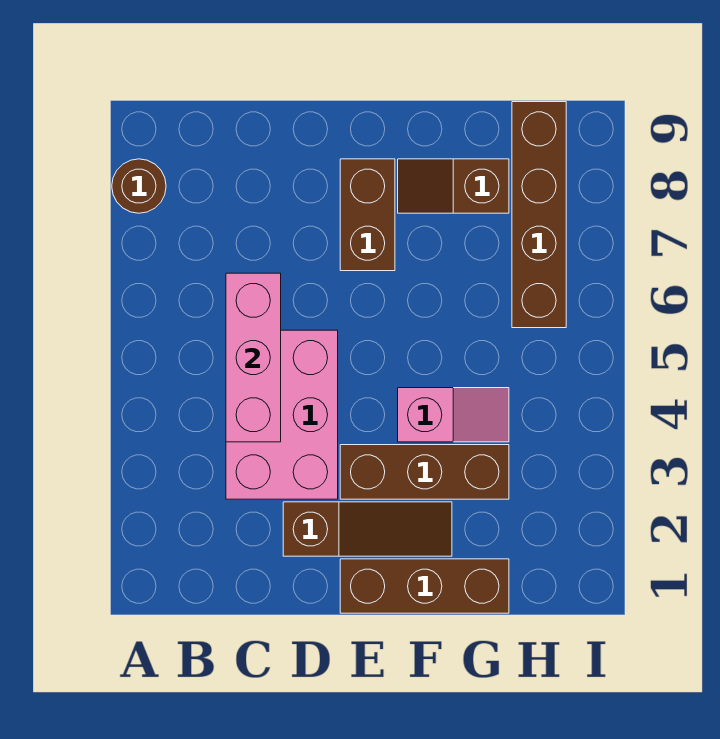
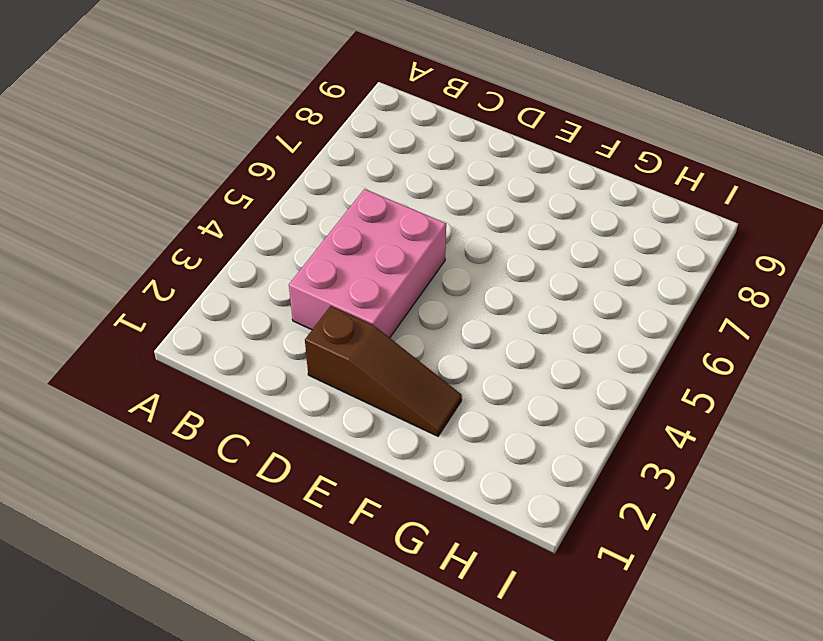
none -> brown 1x1 round brick [112,159,166,213]
none -> brown 1x3 brick [340,559,509,613]

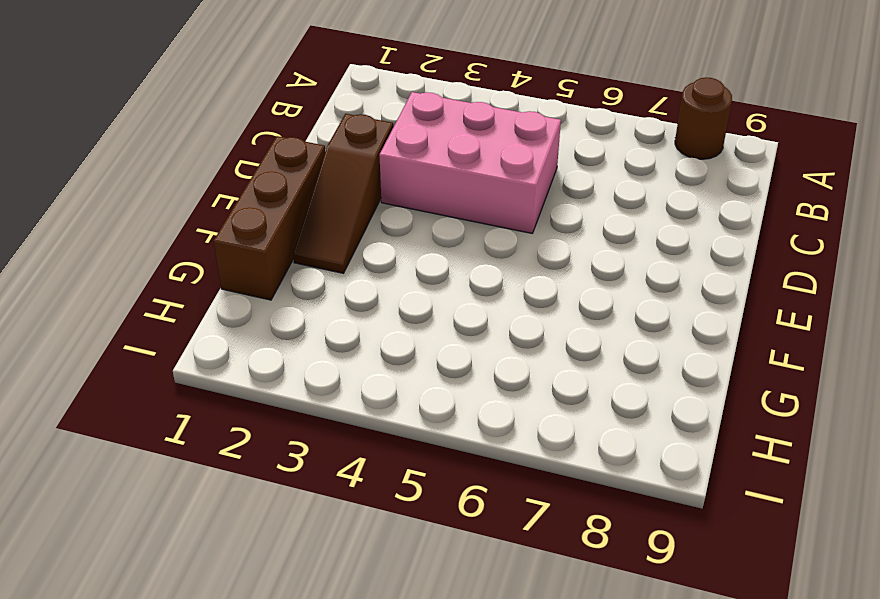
none -> brown 1x3 brick [340,445,509,499]
none -> brown 1x2 brick [340,159,395,271]

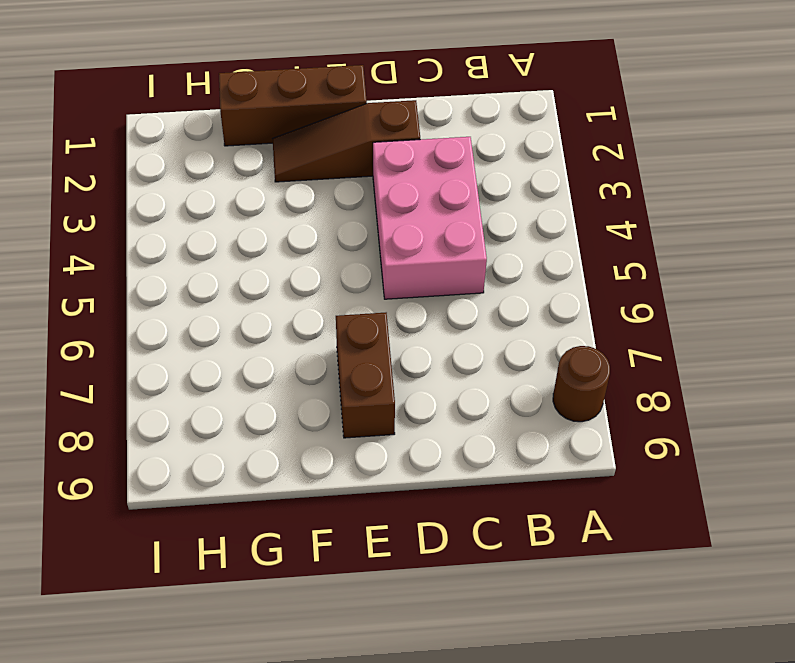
none -> brown 1x3 brick [340,445,509,499]
none -> pink 1x2 slope [398,388,509,442]

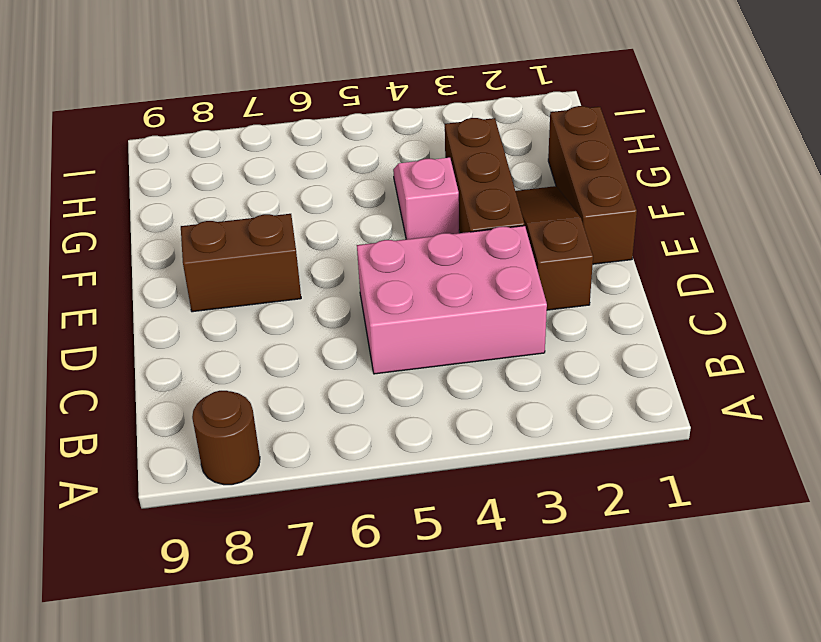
none -> brown 1x2 slope [398,159,509,213]
none -> brown 1x4 brick [512,102,566,328]

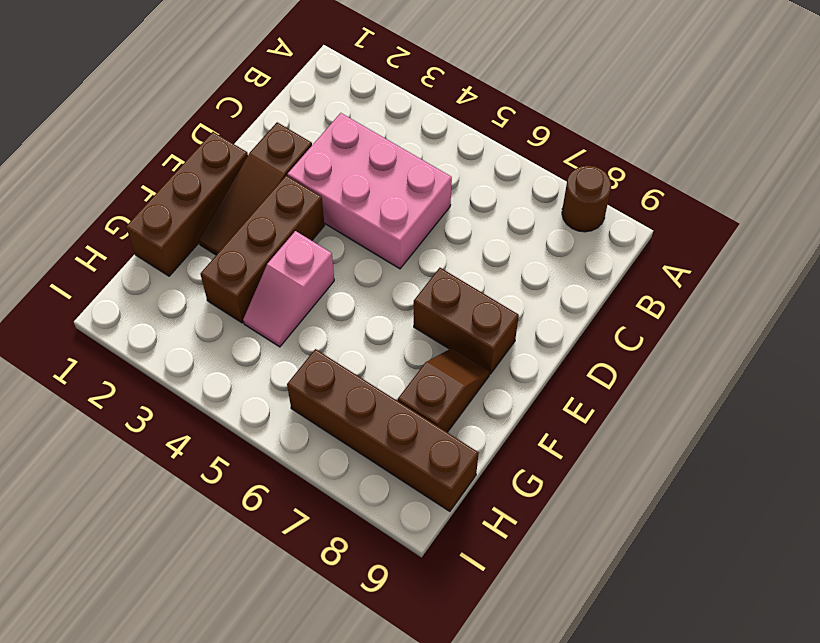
none -> pink 1x3 brick [226,273,281,442]

